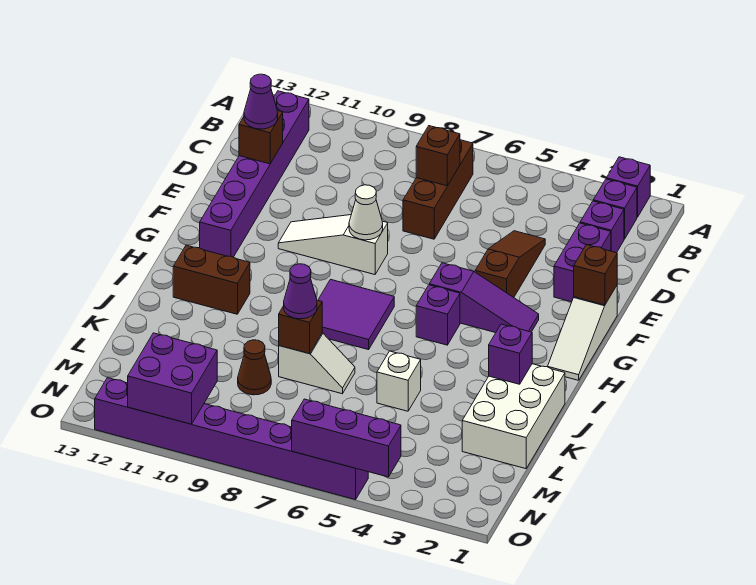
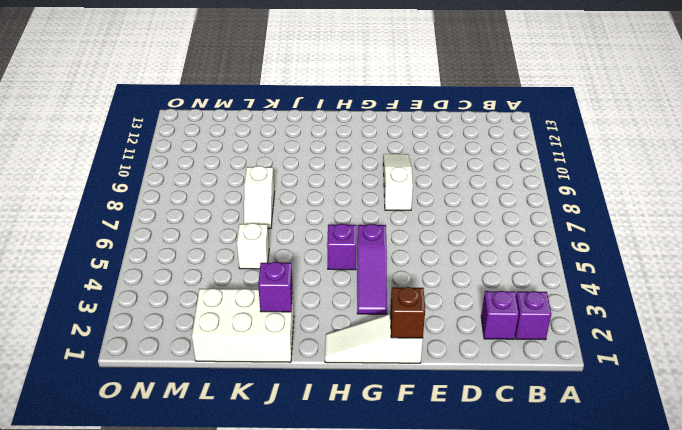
none -> purple 1x1 brick [606,157,650,217]
none -> brown 1x3 brick [403,140,473,239]
none -> purple 1x6 brick [200,91,309,257]

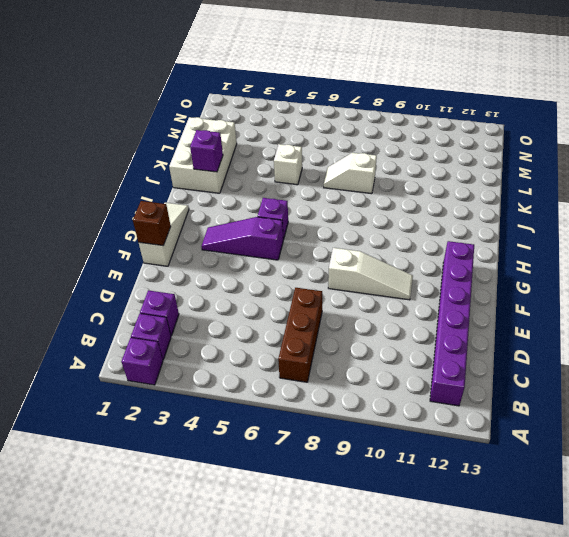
none -> purple 1x2 brick [554,223,611,302]
none -> brown 1x3 slope [475,231,545,297]
none -> purple 2x2 tile [318,279,394,350]

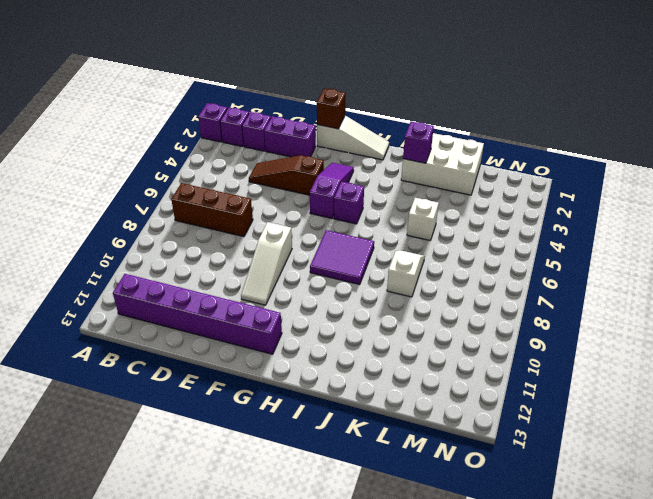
none -> brown 1x2 brick [173,245,250,314]
none -> brown 1x1 cone [238,340,271,395]
none -> purple 1x8 brick [95,378,368,500]

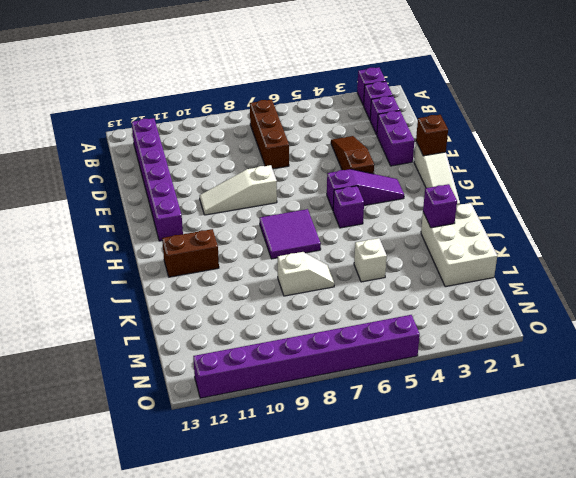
none -> brown 1x1 cone [238,340,271,395]
none -> brown 1x1 brick [416,126,460,186]
none -> brown 1x1 brick [239,110,283,164]

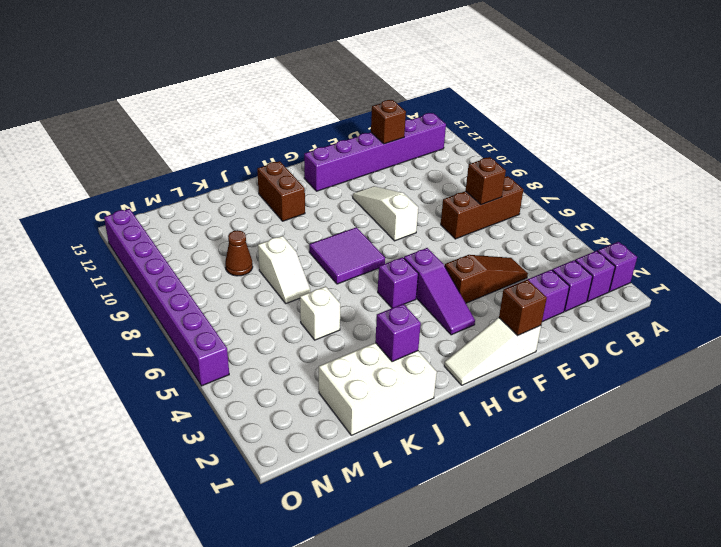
none -> white 1x1 cone [349,185,383,240]
none -> brown 1x1 brick [279,300,322,354]
none -> purple 2x2 brick [128,333,217,424]

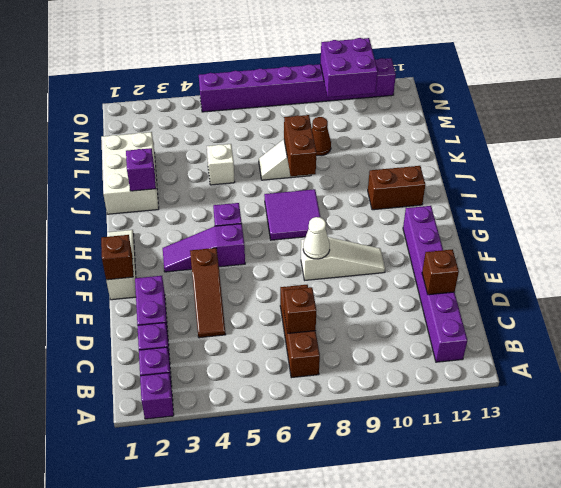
brown 1x2 brick [284,115,316,176] -> brown 1x1 brick [279,300,322,354]
none -> purple 1x3 brick [292,399,401,477]
none -> purple 1x1 cone [244,74,278,129]
none -> purple 1x1 cone [284,264,317,319]

